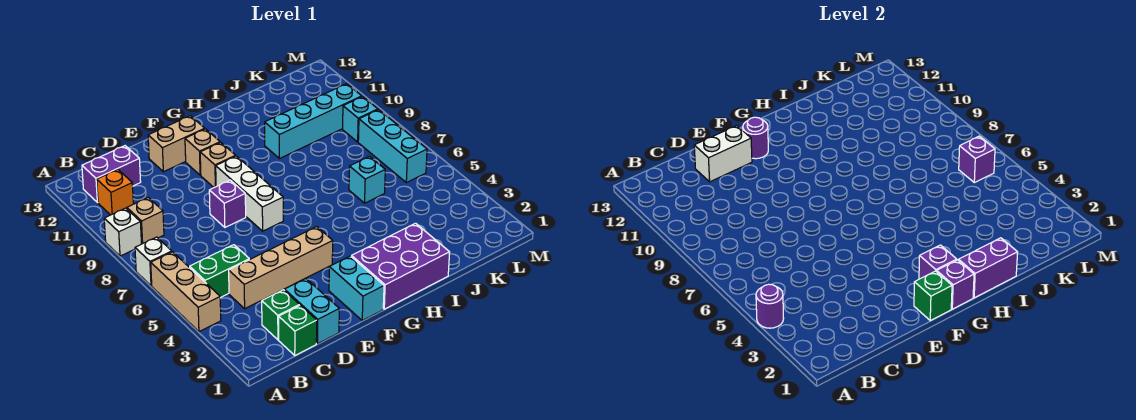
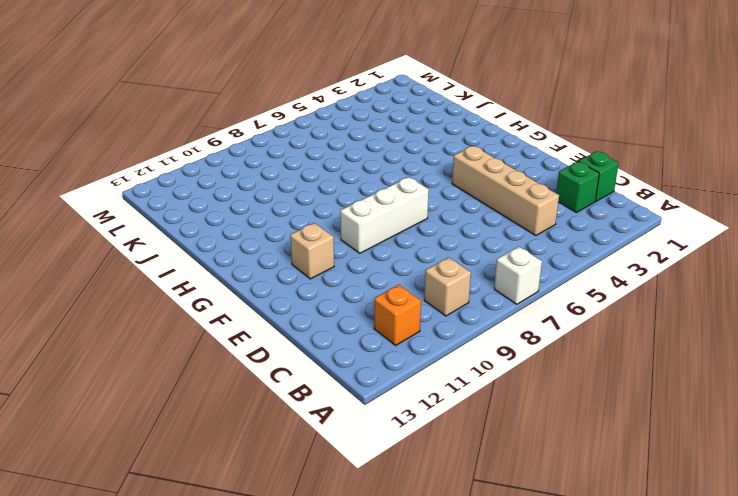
none -> tan 1x3 brick [151,252,221,332]
none -> white 1x1 brick [104,208,141,256]
none -> green 1x2 brick [190,245,249,298]
none -> purple 1x2 brick [82,146,141,203]

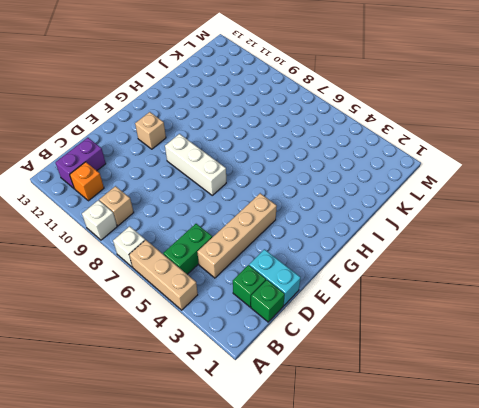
none -> purple 1x1 brick [209,180,246,227]
none -> tan 1x2 brick [148,116,205,172]
none -> cyan 1x2 brick [329,256,384,321]
none -> tan 1x1 brick [200,142,236,188]

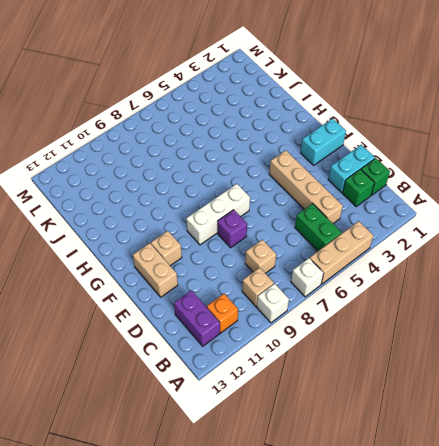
tan 1x1 brick [245,240,276,273] -> tan 1x1 brick moved to [200,142,236,188]
none -> purple 2x3 brick [351,223,450,309]
none -> cyan 1x4 brick [265,84,362,159]
none -> cyan 1x1 brick [349,156,385,203]
none -> cyan 1x3 brick [358,110,427,183]

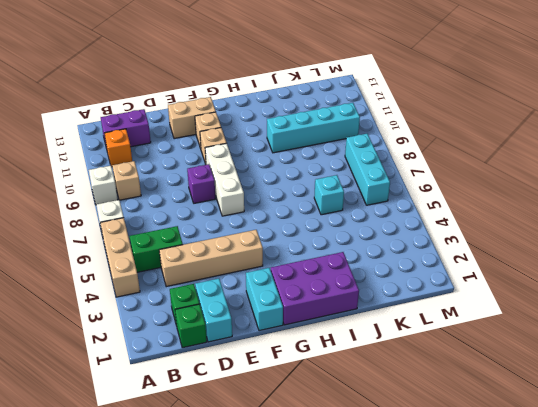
none -> cyan 1x1 brick [343,97,378,142]
none -> purple 1x1 round brick [756,284,784,328]
none -> white 1x2 brick [694,126,752,182]
none -> green 1x1 brick [914,271,952,321]

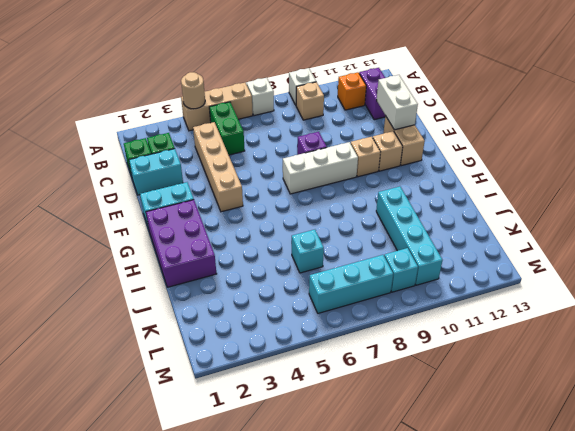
tan 1x1 round brick [181,72,205,109] -> purple 1x1 round brick [756,284,784,328]
none -> green 1x1 brick [914,271,952,321]
none -> purple 1x1 round brick [743,117,768,159]
none -> purple 1x1 brick [937,260,974,309]
none -> purple 1x1 brick [919,245,957,279]

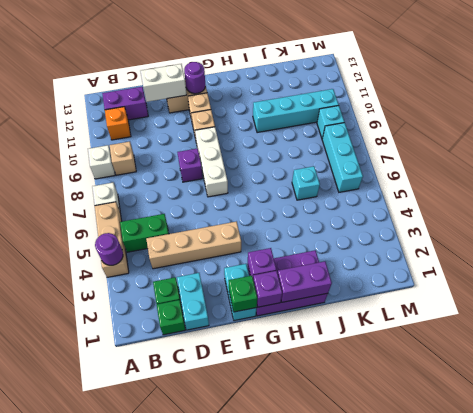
none -> purple 1x1 brick [959,136,995,183]

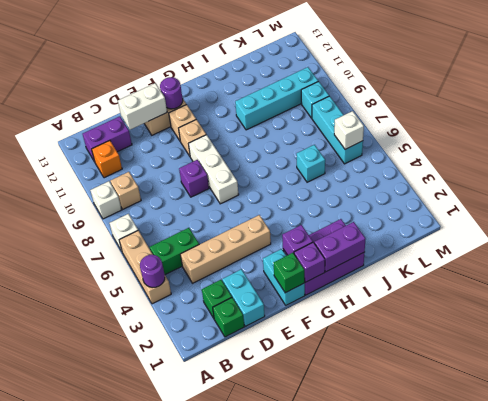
white 1x1 brick [334,111,364,149] -> purple 1x1 brick [959,136,995,183]

